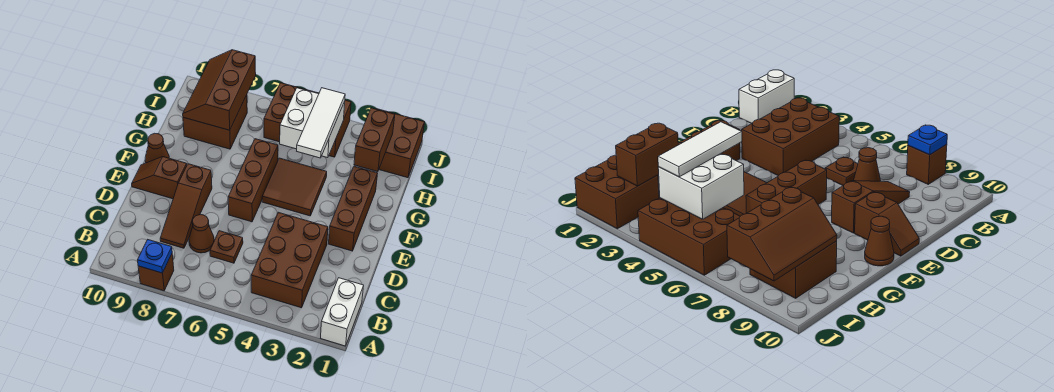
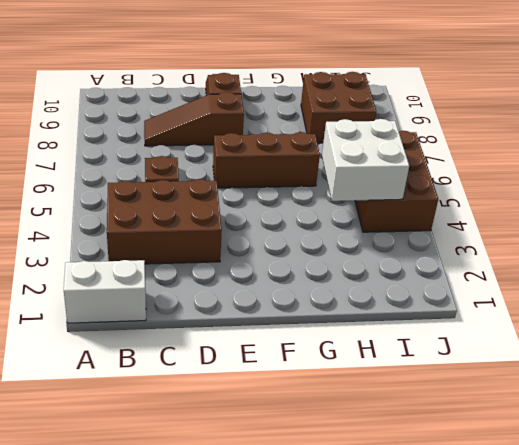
none -> brown 1x1 brick [138,254,174,291]
none -> brown 1x1 cone [189,215,214,253]
none -> brown 1x3 brick [329,166,378,251]

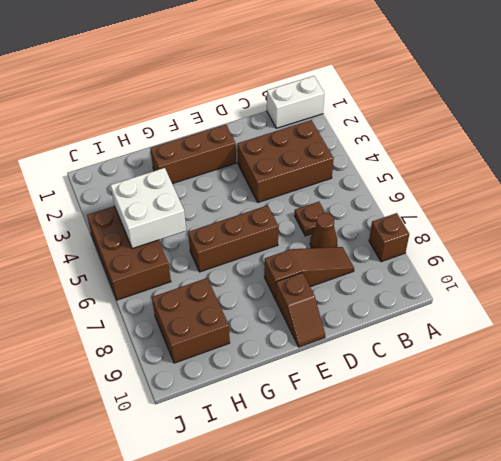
none -> brown 2x2 tile [262,158,327,216]
none -> brown 1x1 cone [145,133,169,163]
none -> brown 2x2 brick [377,109,425,178]

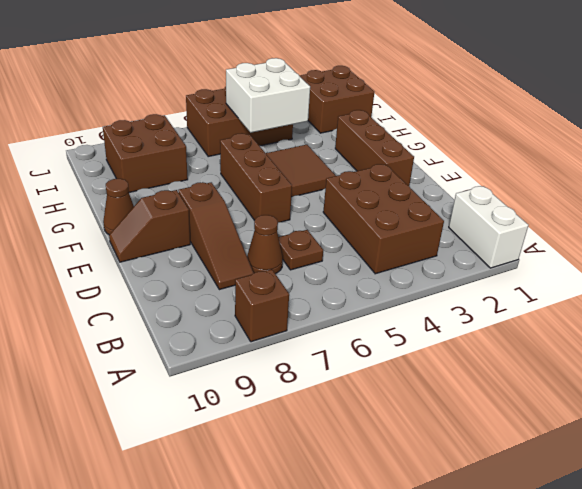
none -> blue 1x1 plate [138,240,172,273]
none -> brown 1x2 brick [354,108,395,172]
none -> brown 2x3 slope [183,50,256,130]

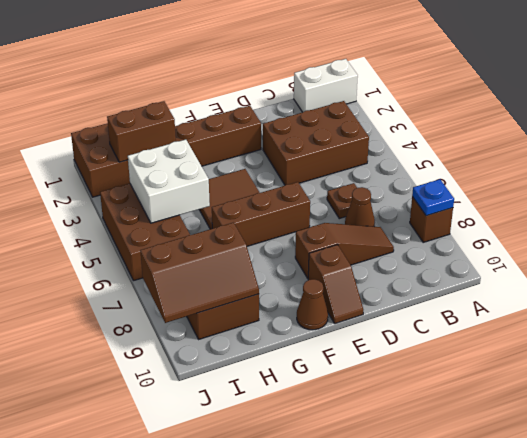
none -> white 1x3 tile [297,88,345,158]

